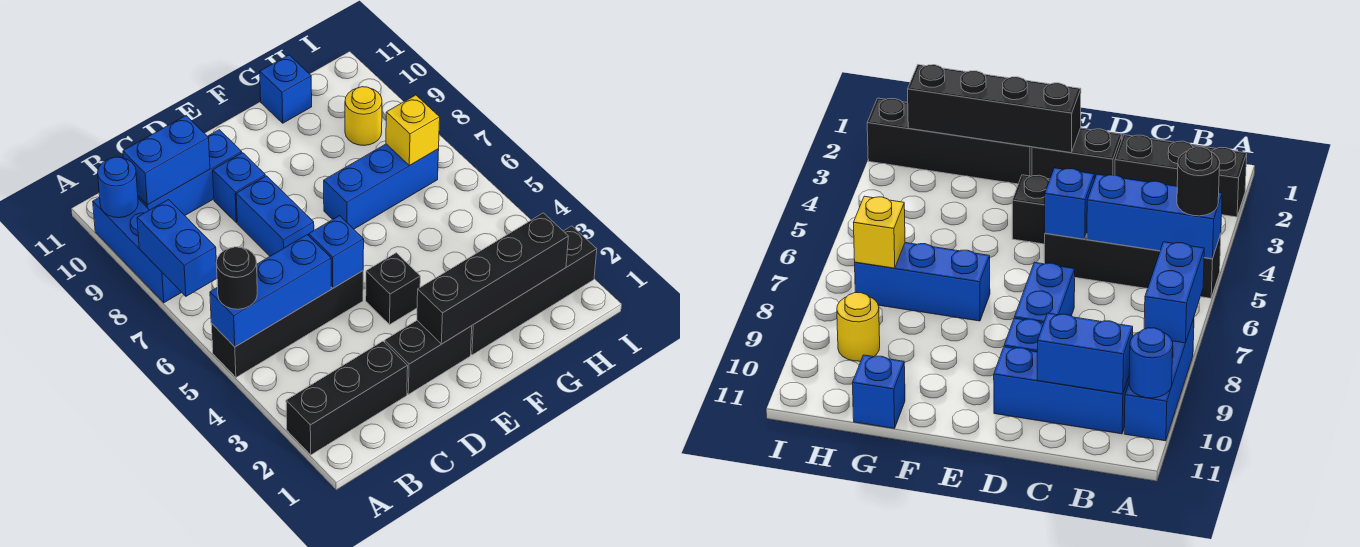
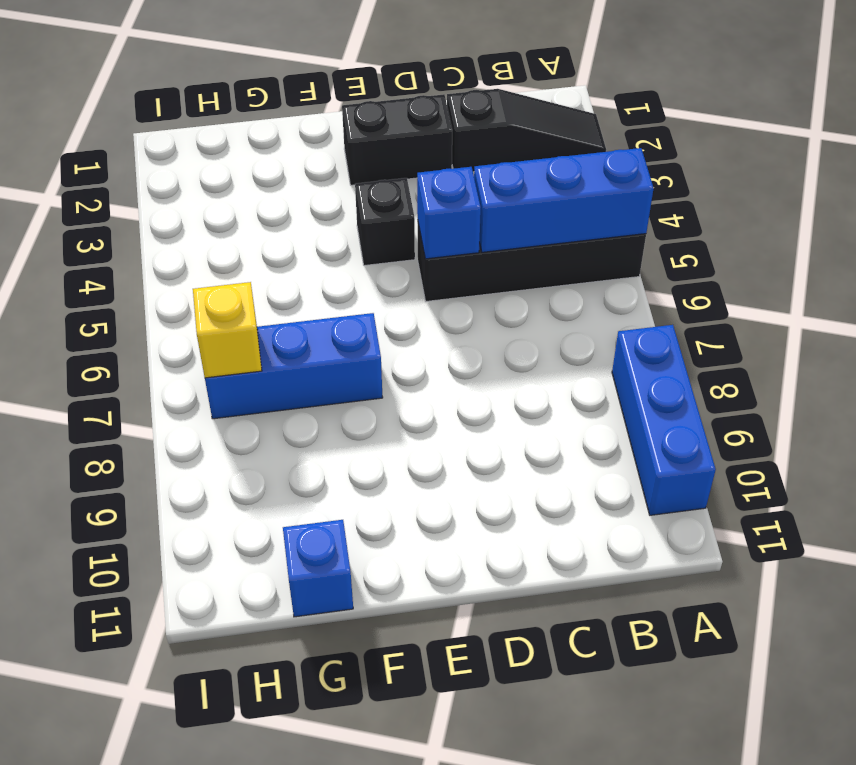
black 1x3 slope [447,89,606,172] -> black 1x3 brick [286,341,408,455]
none -> blue 1x3 brick [138,130,242,215]
none -> blue 1x2 brick [236,176,314,256]
none -> blue 1x1 brick [213,153,265,223]

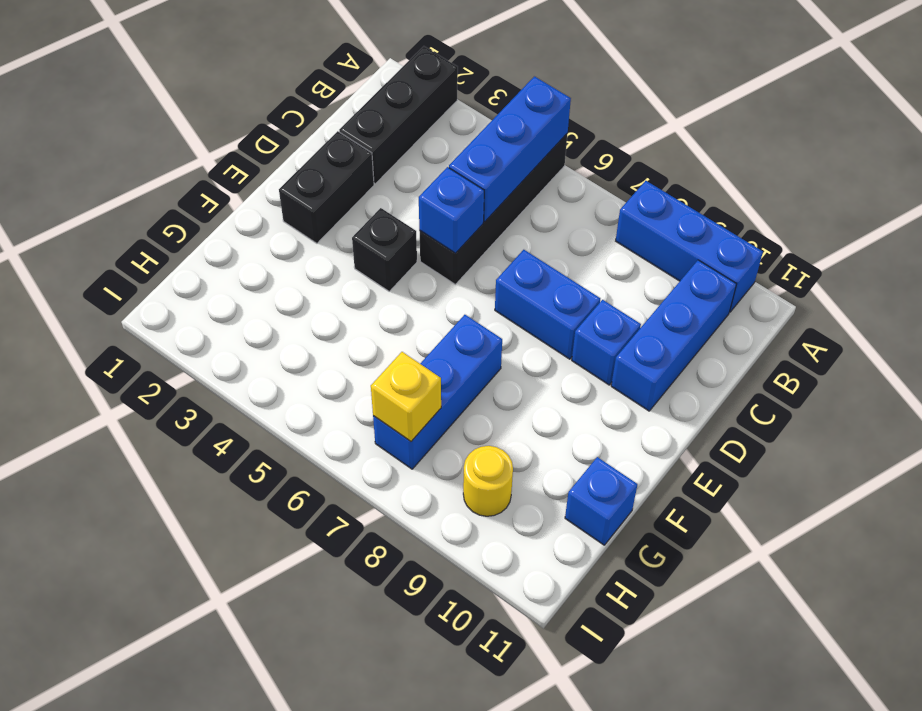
none -> black 1x4 brick [471,226,597,355]
none -> blue 1x2 brick [137,200,217,296]
none -> blue 1x1 round brick [98,157,138,218]

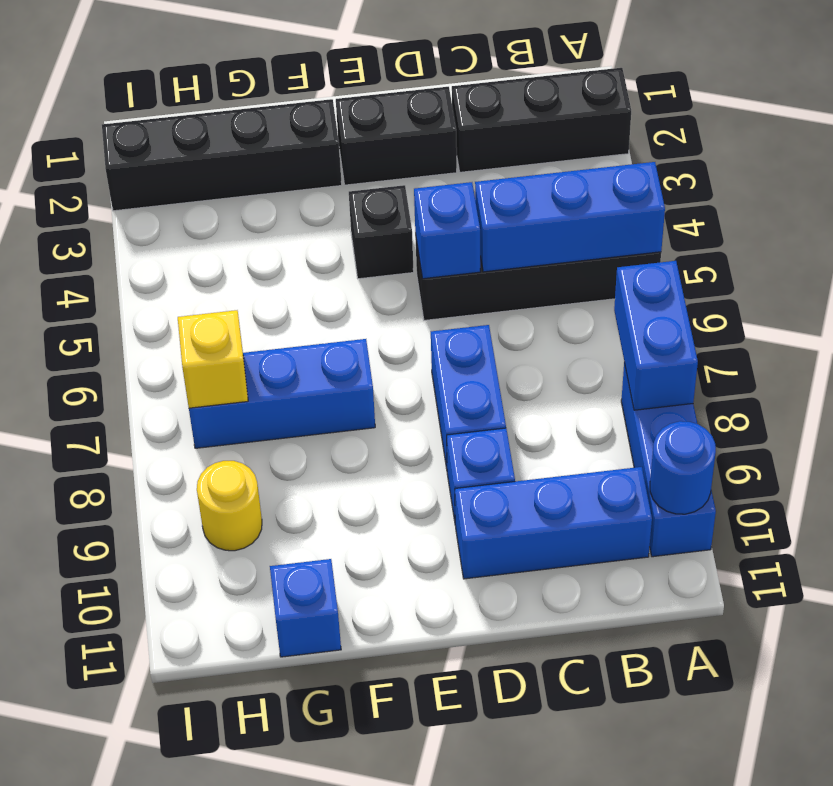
none -> blue 1x2 brick [123,116,210,205]
none -> black 1x4 brick [417,213,568,344]
none -> black 1x1 round brick [216,247,257,309]

